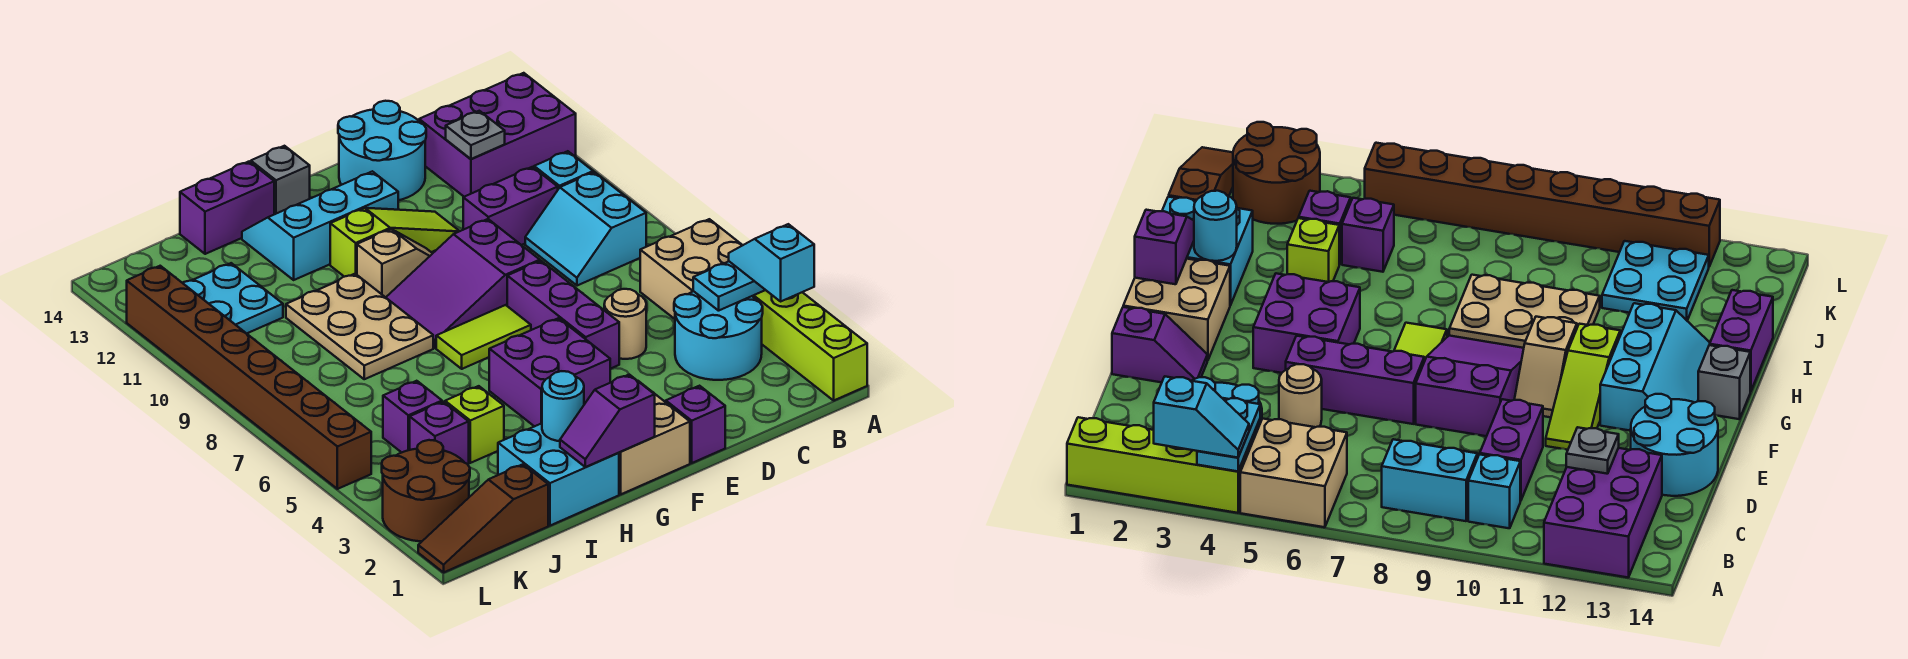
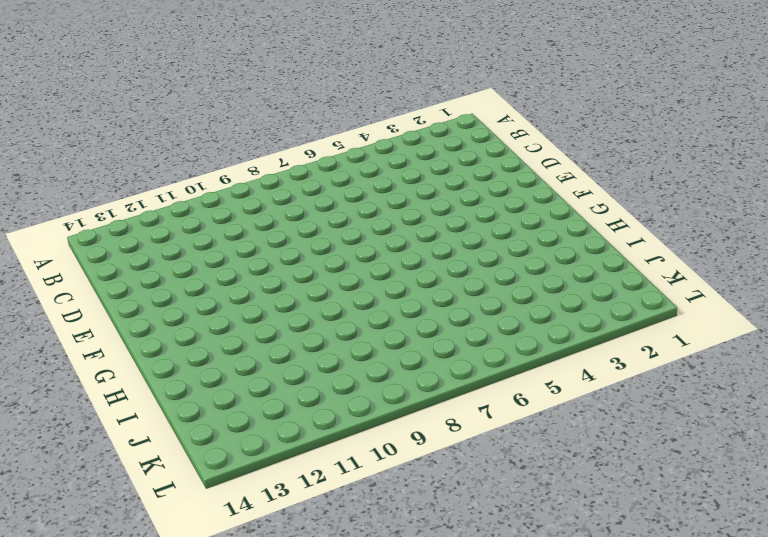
none -> lime 1x4 brick [752,290,867,400]
none -> tan 2x2 brick [640,219,742,319]
none -> purple 2x3 brick [419,73,576,197]
none -> cyan 2x2 round brick [674,291,763,380]

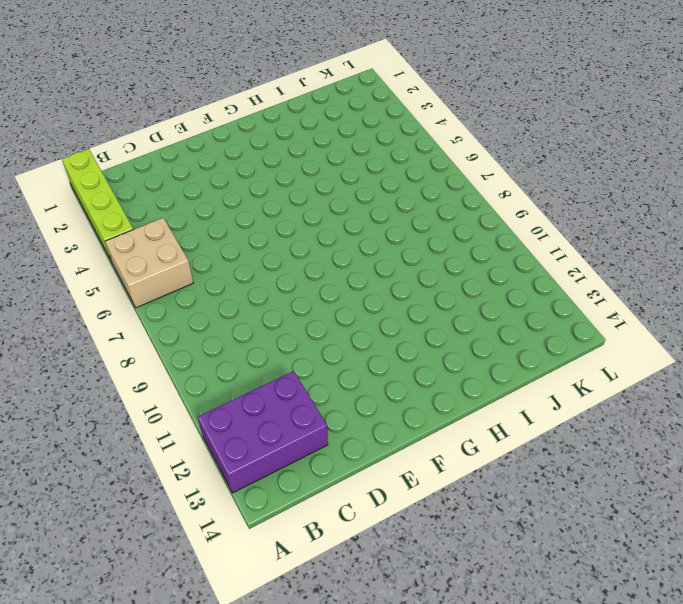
none -> cyan 2x2 round brick [674,291,763,380]
none -> cyan 2x2 slope [525,172,646,286]
none -> cyan 1x1 brick [534,151,593,189]
none -> purple 1x2 brick [463,167,558,245]

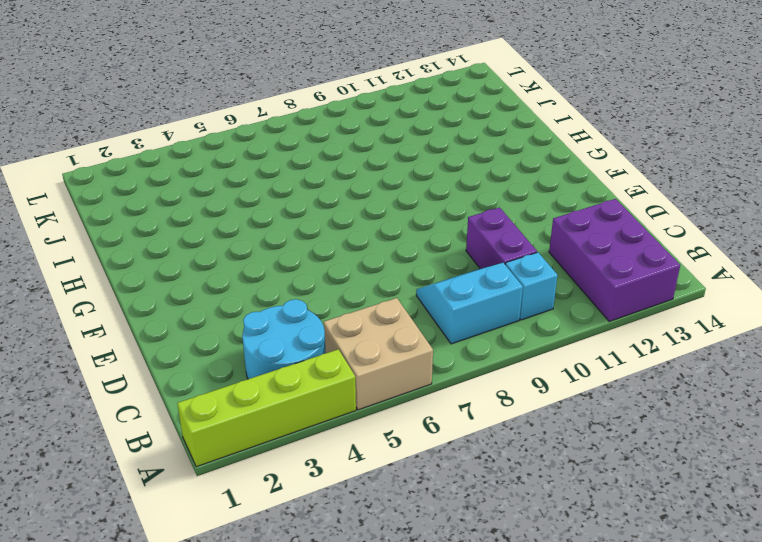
none -> tan 1x1 round brick [604,289,646,359]
none -> cyan 2x2 round brick [338,101,426,200]
none -> purple 1x2 slope [665,386,725,463]
none -> purple 1x3 brick [507,261,619,369]

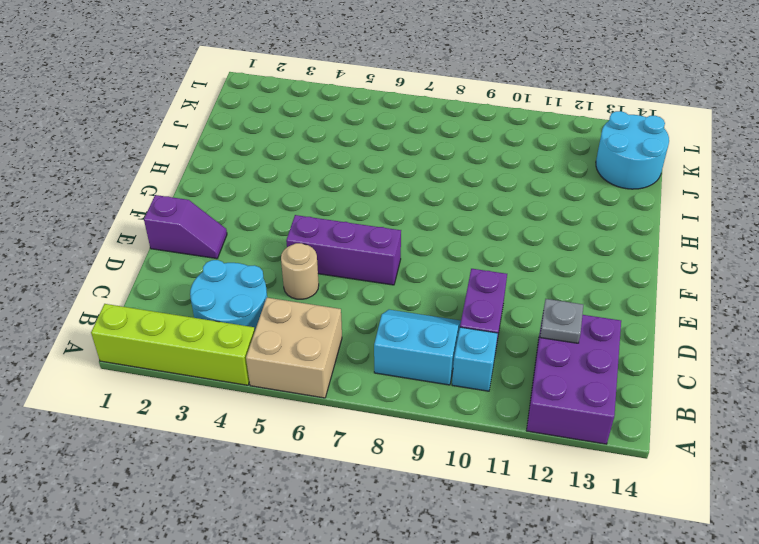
cyan 2x2 round brick [596,111,669,189] -> cyan 2x2 round brick moved to [338,101,426,200]
none -> purple 2x3 slope [386,219,540,348]
none -> lime 1x3 slope [330,208,459,277]
none -> tan 2x2 brick [619,381,690,494]
none -> purple 2x2 brick [489,318,610,427]

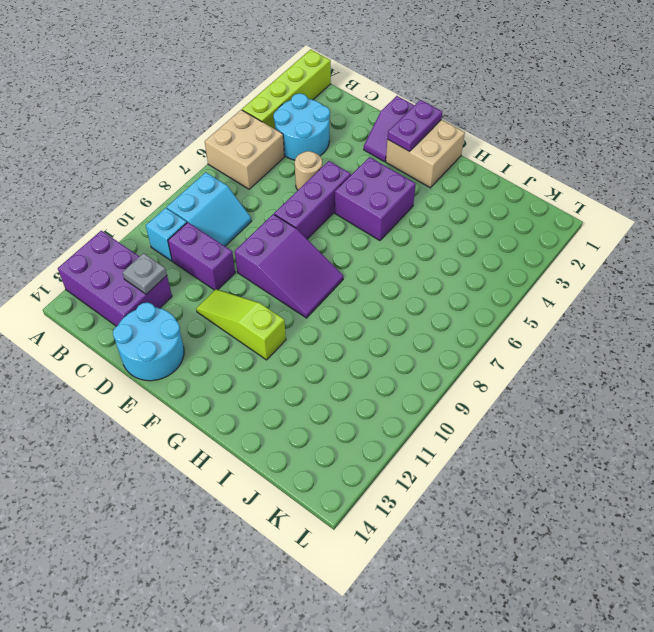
purple 1x2 plate [387,100,442,152] -> none
none -> lime 1x2 tile [436,305,531,369]
none -> tan 1x2 slope [357,229,433,297]
none -> cyan 2x3 slope [242,171,398,280]
none -> grey 1x1 brick [251,146,310,214]

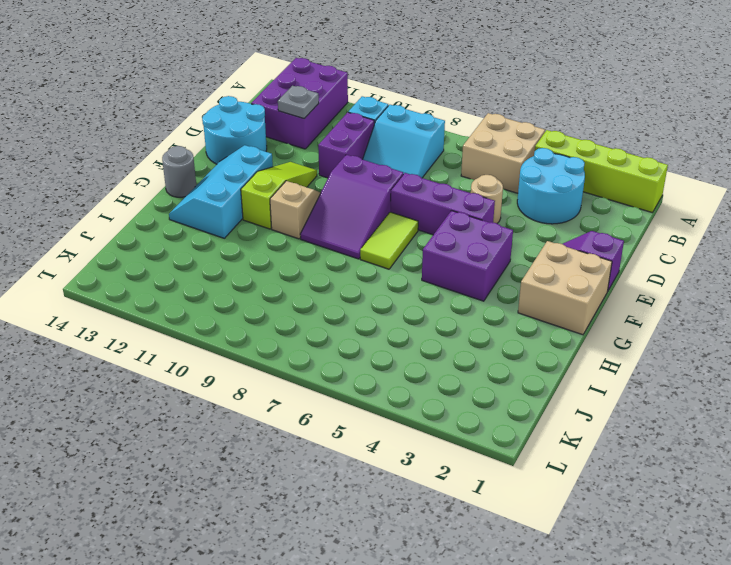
grey 1x1 round brick [162,146,196,197] -> grey 1x1 brick [251,146,310,214]
none -> cyan 2x2 brick [498,423,619,526]
none -> tan 2x3 plate [286,274,433,379]
none -> purple 1x2 brick [180,162,274,254]
none -> lime 1x1 brick [445,386,504,463]

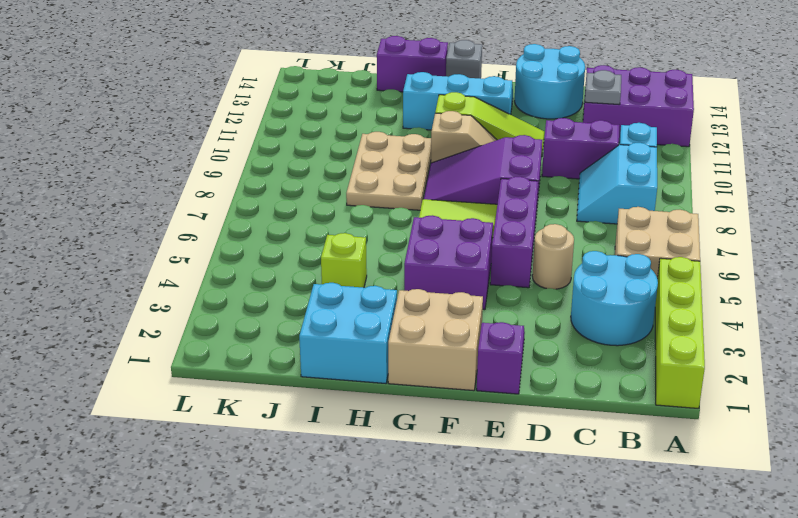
none -> brown 1x3 slope [418,464,548,572]
none -> purple 1x1 brick [410,402,469,464]
none -> purple 1x1 brick [383,381,442,453]
none -> cyan 2x2 plate [183,263,283,334]

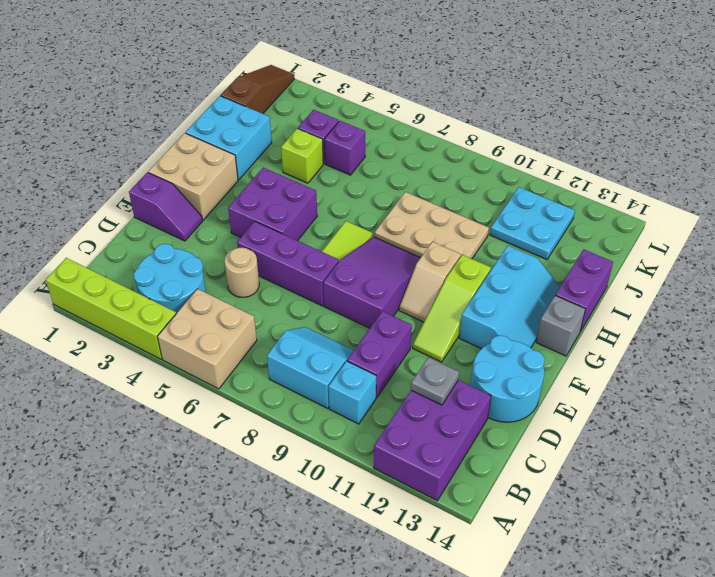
none -> brown 2x2 round brick [382,440,470,541]
none -> brown 1x8 brick [127,266,371,489]
none -> cyan 1x2 plate [693,262,765,311]
none -> purple 1x2 slope [560,375,655,467]

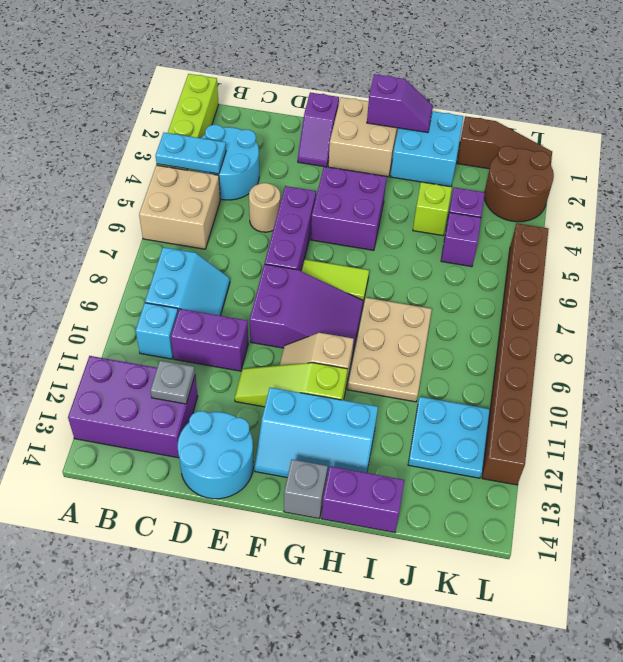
none -> cyan 1x1 round brick [542,371,584,441]
none -> cyan 1x2 slope [729,224,814,301]

